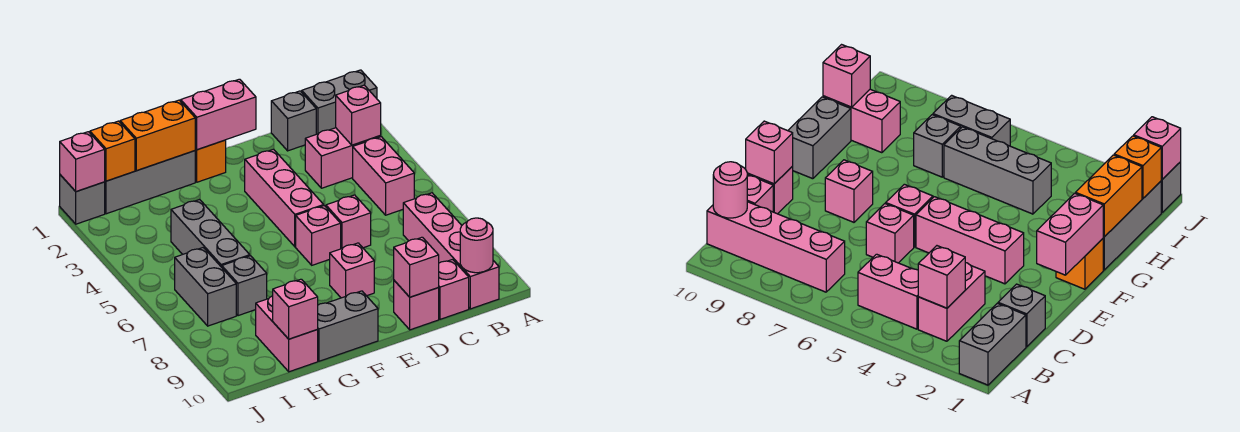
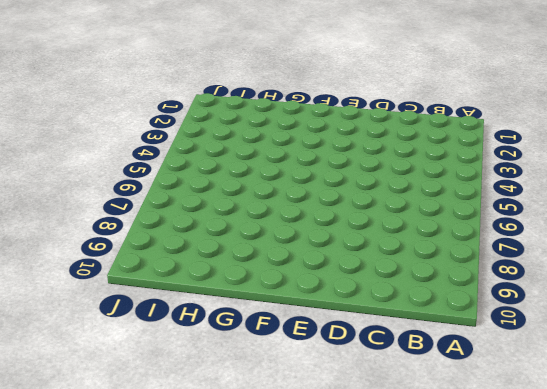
none -> grey 1x2 brick [302,70,377,134]
none -> pink 1x2 brick [305,128,381,188]
none -> pink 1x2 brick [353,137,414,215]

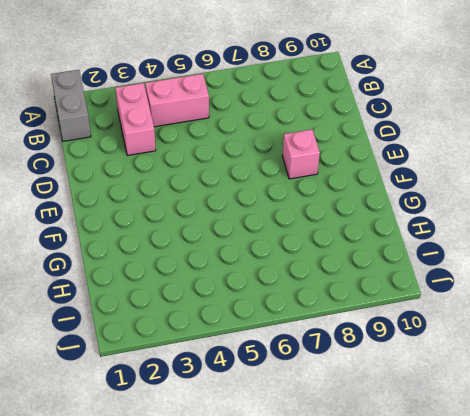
none -> pink 1x4 brick [403,193,499,309]
none -> grey 1x1 brick [271,91,316,151]
none -> pink 1x1 brick [438,260,469,319]

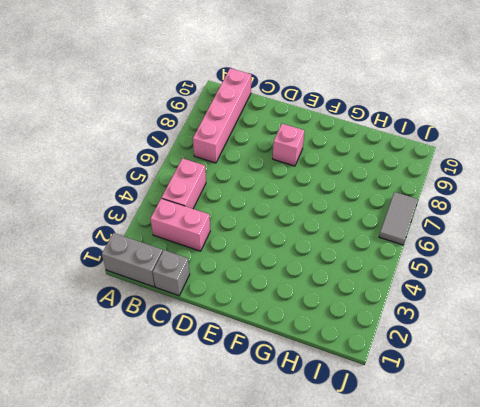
grey 1x2 tile [379,192,418,245] -> none
none -> pink 1x1 brick [438,260,469,319]
none -> pink 1x1 brick [326,195,371,249]
none -> pink 1x1 brick [394,281,439,330]

